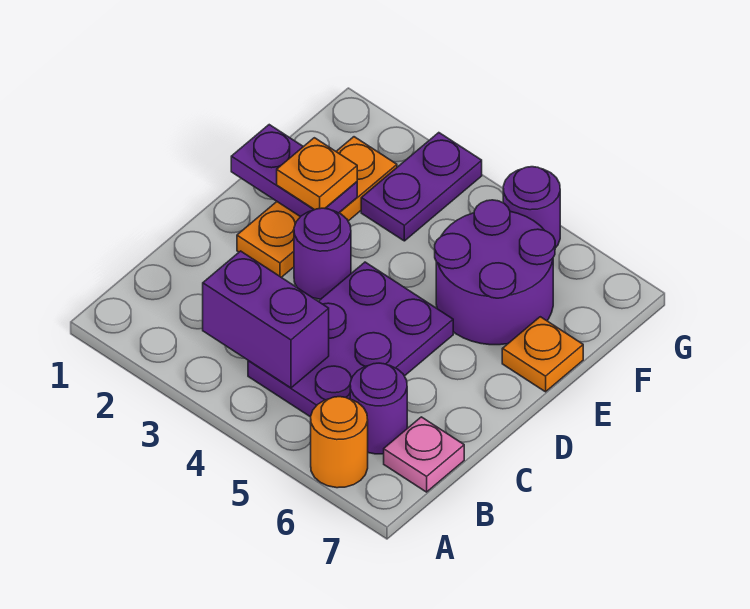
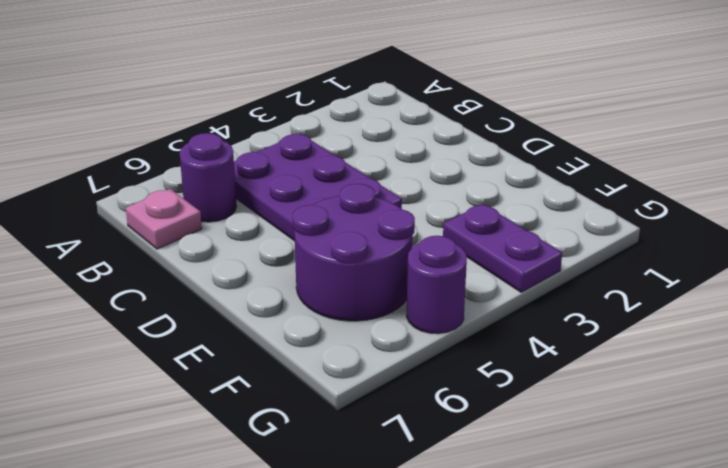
none -> orange 1x1 round brick [311,397,368,488]
none -> orange 1x3 plate [237,137,397,277]
none -> purple 1x1 round brick [294,208,351,299]

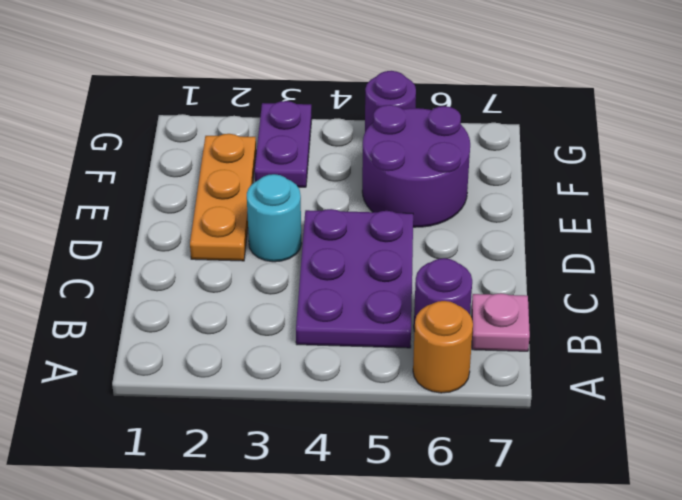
cyan 1x1 round brick [247,174,302,262] -> purple 1x1 round brick [294,208,351,299]
none -> orange 1x1 plate [502,317,583,392]
none -> purple 1x2 brick [203,251,329,388]
none -> purple 1x2 plate [231,125,357,217]

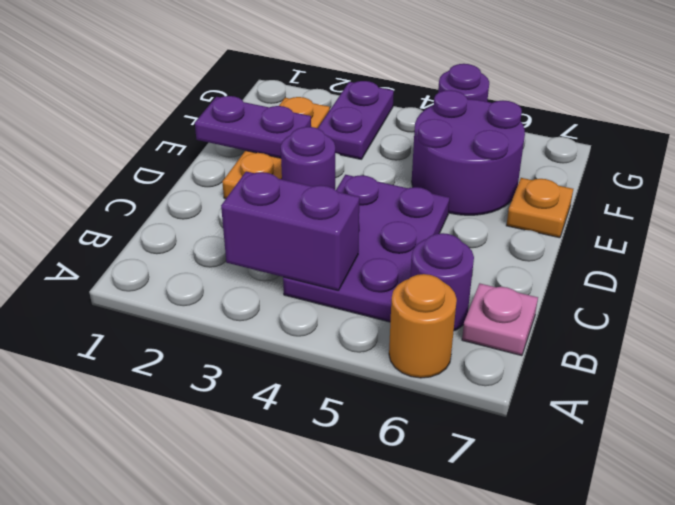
none -> orange 1x1 plate [277,138,357,210]

